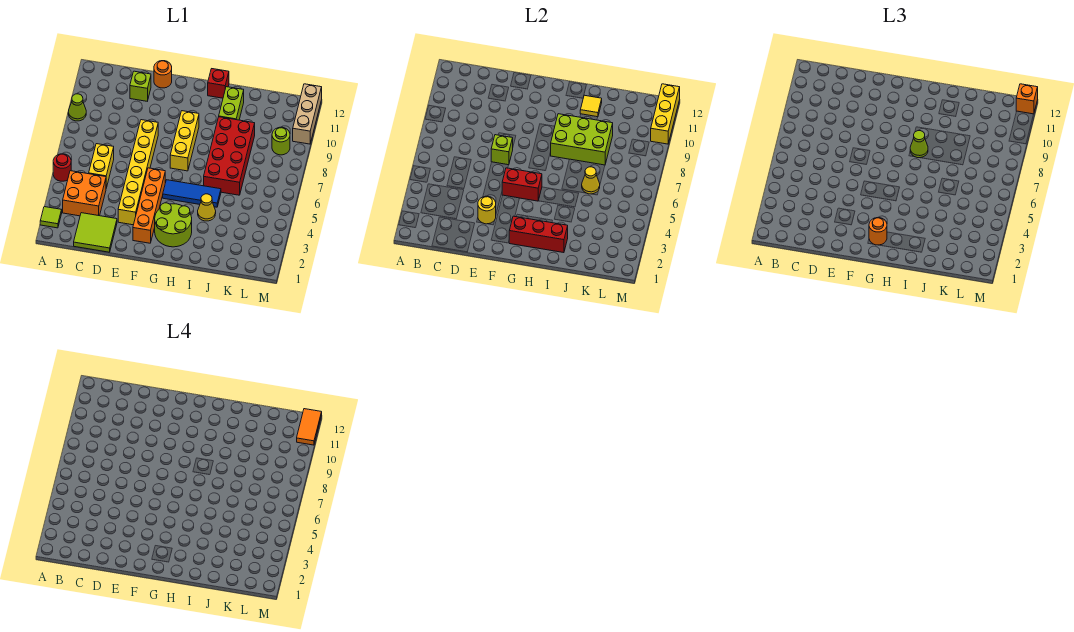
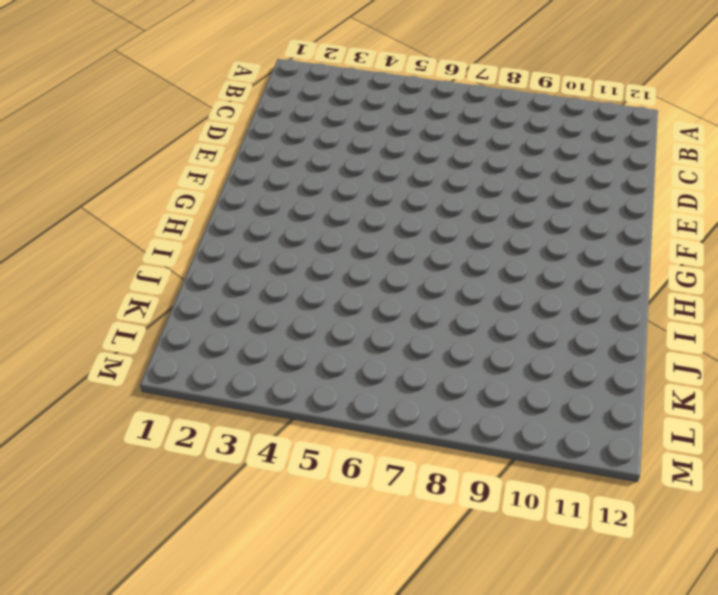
none -> lime 1x1 tile [40,207,62,228]
none -> red 1x1 round brick [53,154,71,181]
none -> lime 1x1 cone [68,94,86,121]
none -> orange 2x2 brick [63,171,106,216]

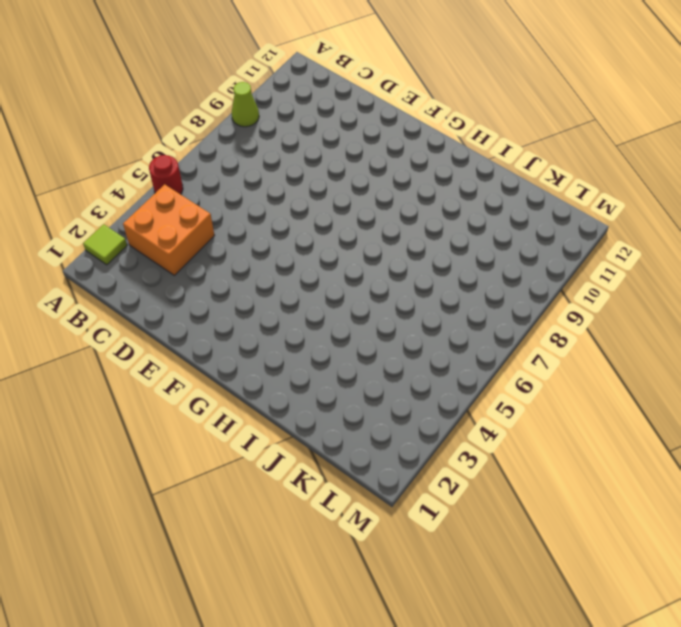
none -> lime 2x2 tile [74,213,117,252]
none -> yellow 1x2 brick [89,144,114,188]
none -> lime 1x1 brick [130,71,151,101]
none -> yellow 1x6 brick [118,120,158,225]

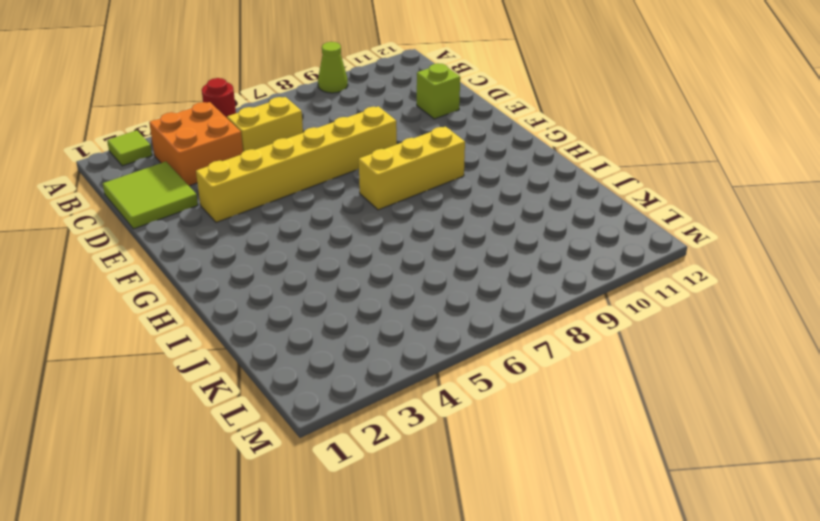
none -> orange 1x1 round brick [154,61,172,88]
none -> orange 1x4 brick [133,168,165,243]
none -> lime 2x2 round brick [155,203,192,247]
none -> blue 1x3 tile [163,180,221,207]

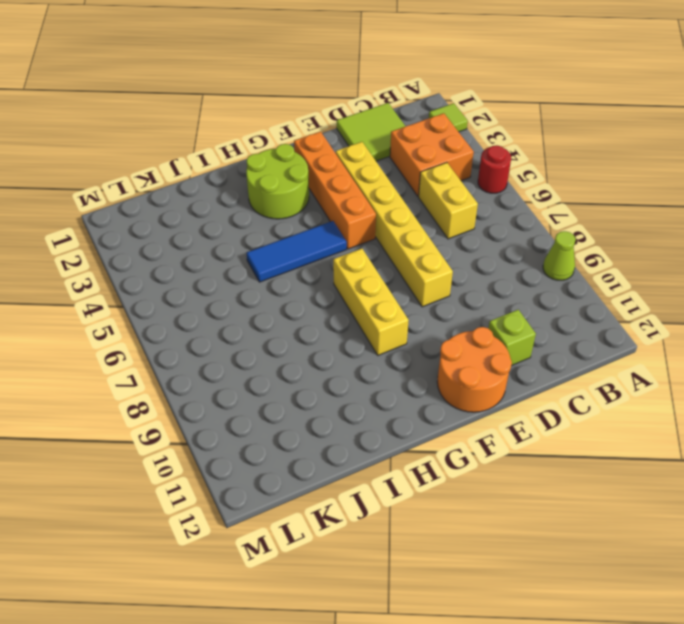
orange 2x2 round brick [437,327,512,412] -> orange 1x1 round brick [154,61,172,88]
none -> red 1x1 brick [208,69,229,98]
none -> yellow 1x1 cone [198,194,216,221]
none -> red 2x4 brick [204,117,255,195]
none -> lime 1x2 brick [219,87,244,120]

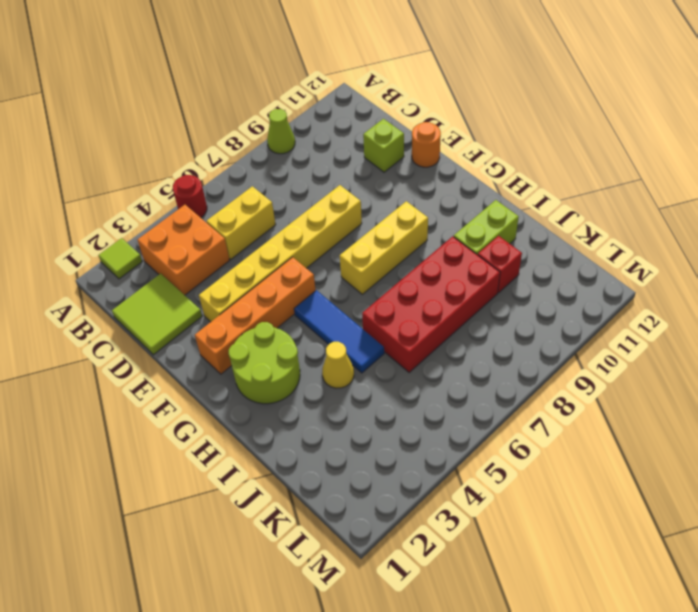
red 1x1 brick [478,236,522,293] -> red 1x1 brick moved to [208,69,229,98]
none -> lime 1x1 round brick [272,127,290,155]
none -> tan 1x3 brick [293,84,322,144]
none -> yellow 1x1 round brick [478,196,496,224]
none -> lime 1x1 brick [491,135,513,165]

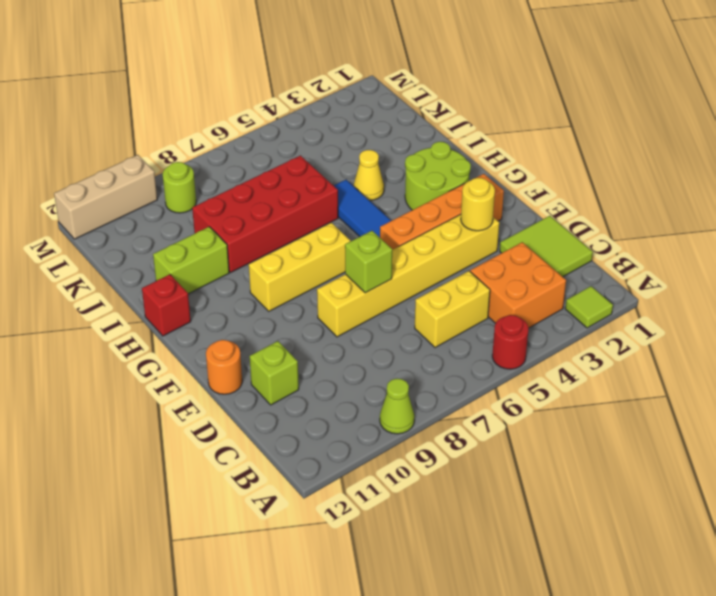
none -> red 1x2 brick [502,168,542,201]
none -> red 1x3 brick [509,216,568,253]
none -> lime 2x3 brick [551,114,613,165]
none -> yellow 1x1 tile [580,95,602,117]

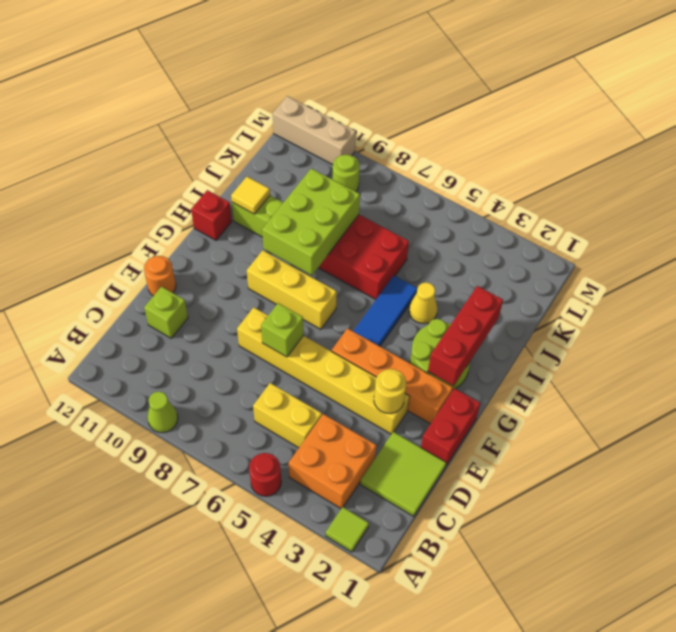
red 1x2 brick [421,388,480,465] -> red 1x2 brick moved to [502,168,542,201]
none -> yellow 1x1 cone [582,167,600,194]
none -> yellow 1x3 brick [651,84,680,144]
none -> orange 1x1 round brick [869,218,887,245]
none -> lime 1x1 cone [910,131,928,158]

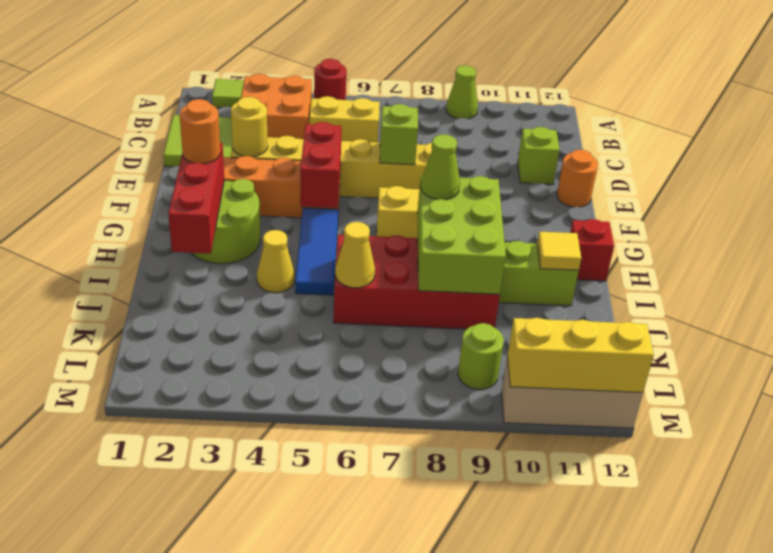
none -> orange 1x1 brick [1016,84,1038,114]
none -> orange 1x2 tile [297,409,322,445]

